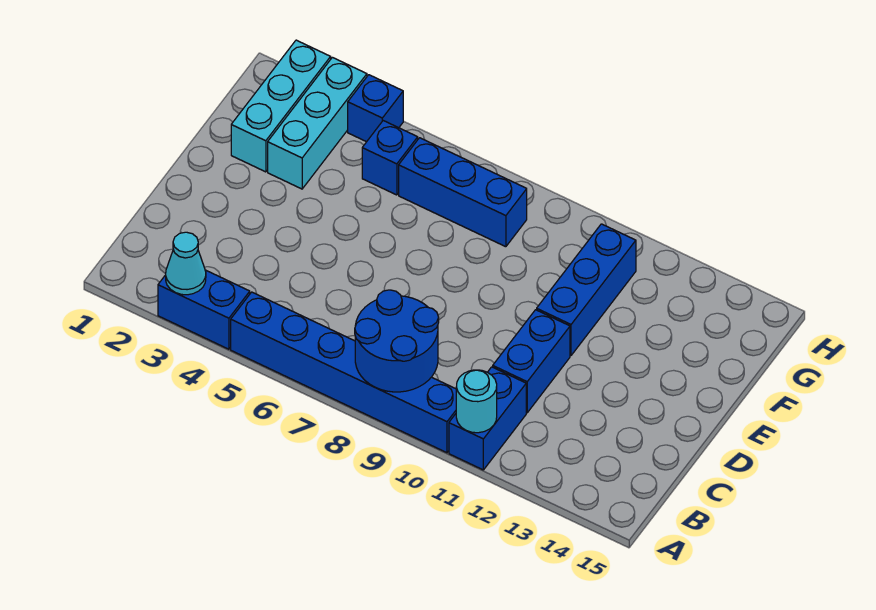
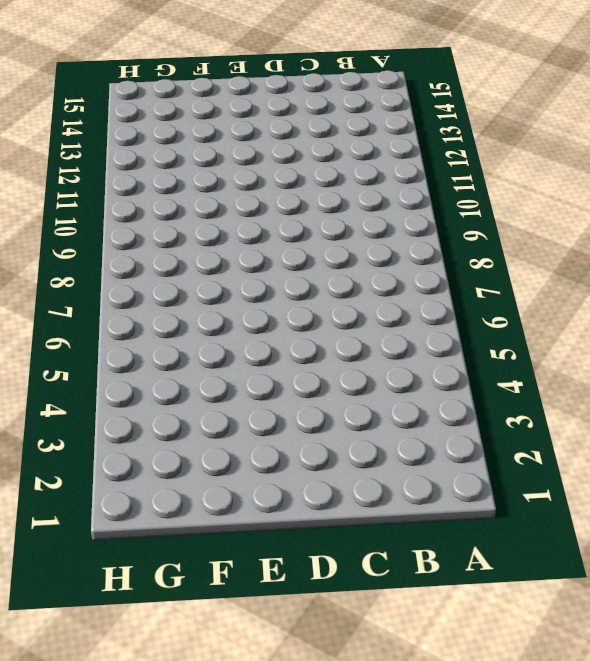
none -> blue 1x2 brick [158,270,250,349]
none -> blue 1x6 brick [231,292,456,453]
none -> blue 1x2 brick [449,367,526,470]

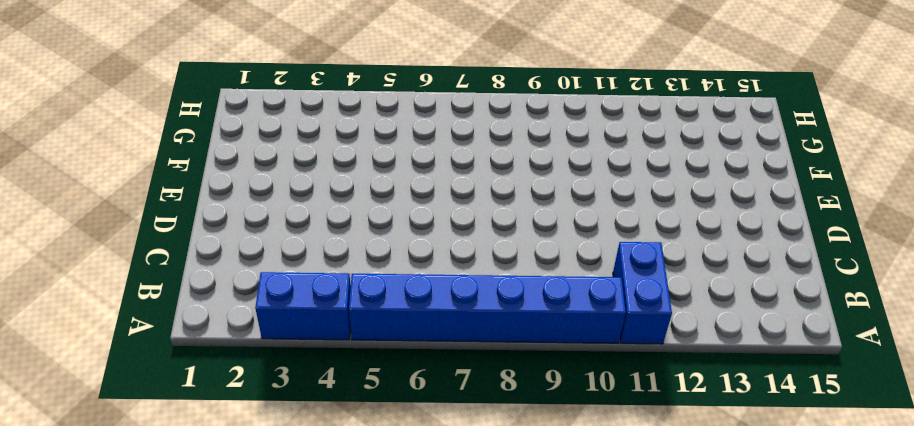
none -> blue 1x2 brick [493,310,570,413]
none -> blue 1x3 brick [537,224,636,355]
none -> cyan 1x3 brick [231,40,331,172]

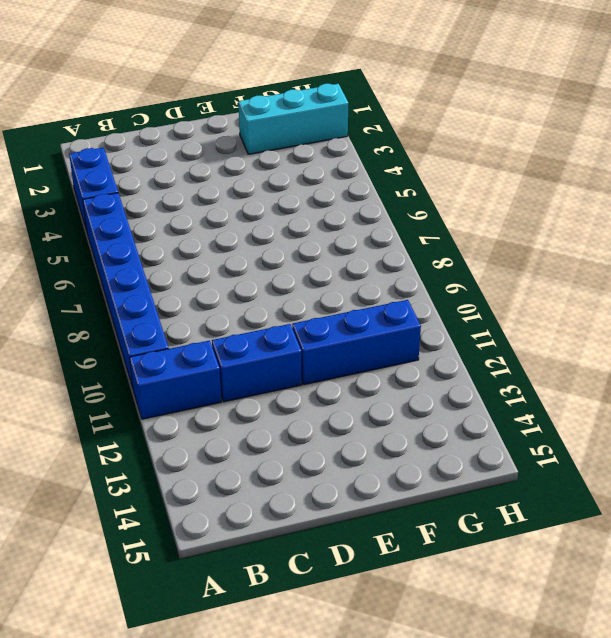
none -> cyan 1x3 brick [268,57,367,189]
none -> blue 1x1 brick [362,121,418,195]
none -> blue 1x3 brick [399,138,527,247]

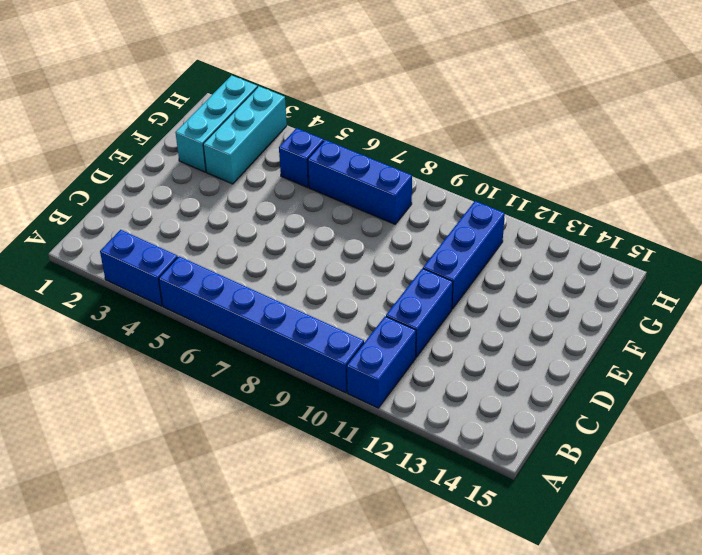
none -> blue 1x1 brick [348,75,403,142]
none -> cyan 1x1 cone [166,232,206,295]
none -> blue 2x2 round brick [355,290,439,392]

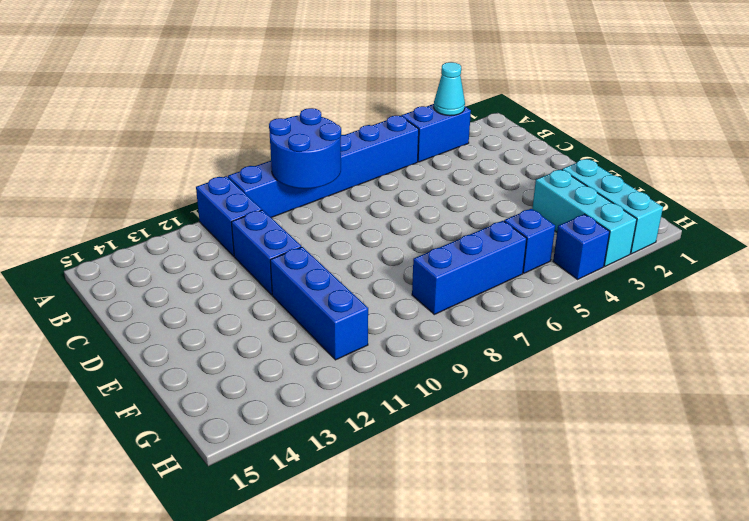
none -> cyan 1x1 round brick [456,370,497,433]

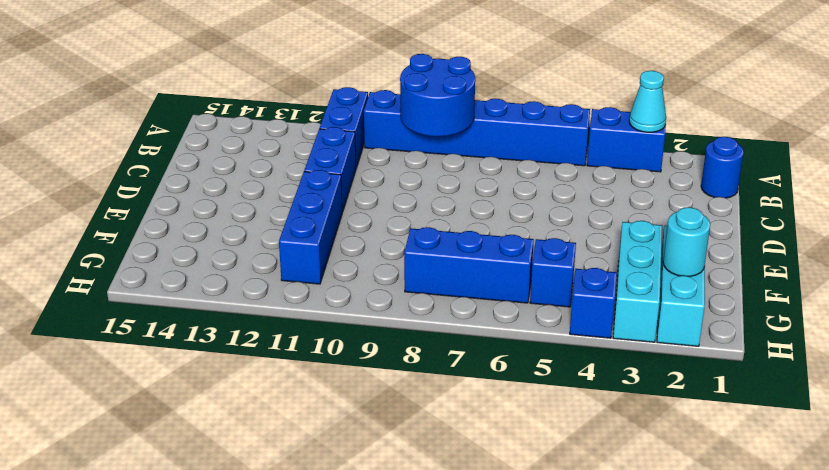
blue 1x1 round brick [701,137,744,198] -> none
cyan 1x1 round brick [663,207,710,276] -> cyan 1x1 round brick moved to [456,370,497,433]

